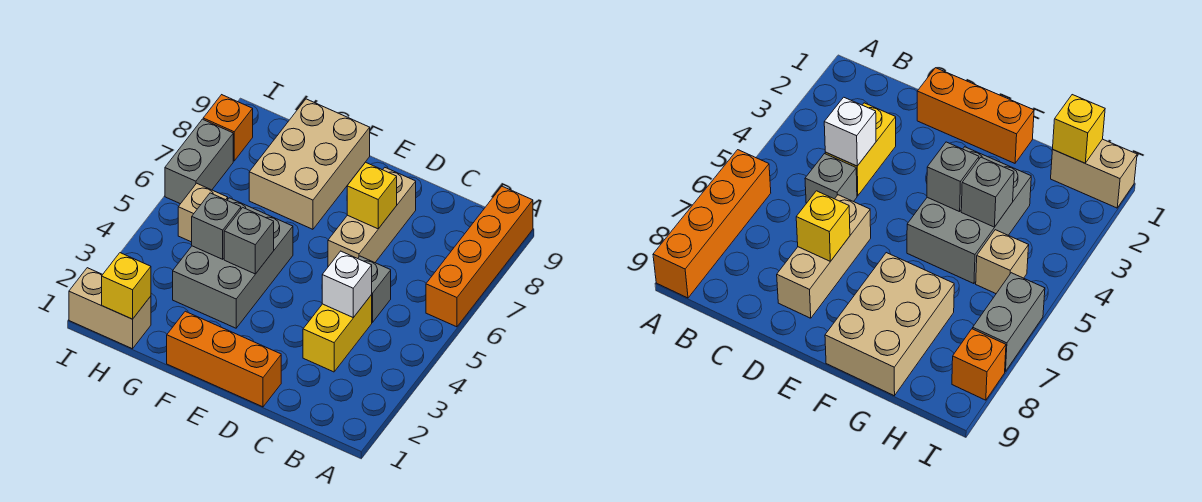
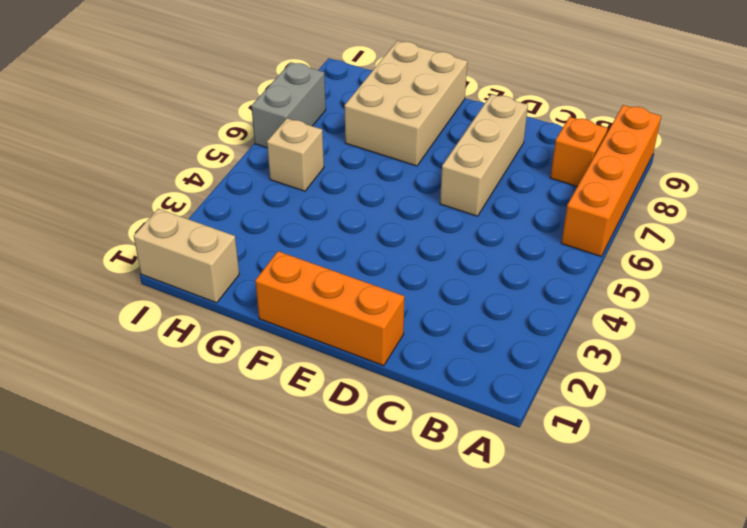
orange 1x1 brick [550,117,608,186] -> orange 1x1 brick moved to [203,95,253,161]
none -> yellow 1x2 brick [303,295,372,372]
none -> grey 1x1 brick [358,256,391,323]
none -> grey 2x3 brick [173,198,293,328]

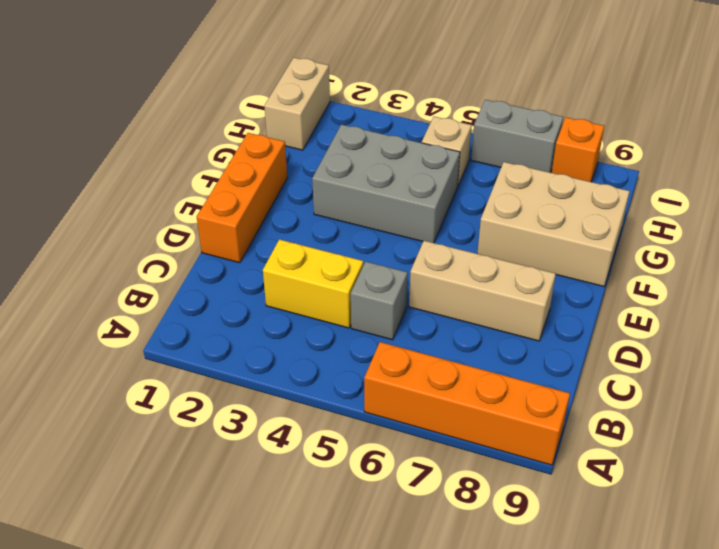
none -> white 1x1 brick [322,251,372,317]
none -> yellow 1x1 brick [347,162,397,229]
none -> grey 1x1 brick [224,208,274,274]

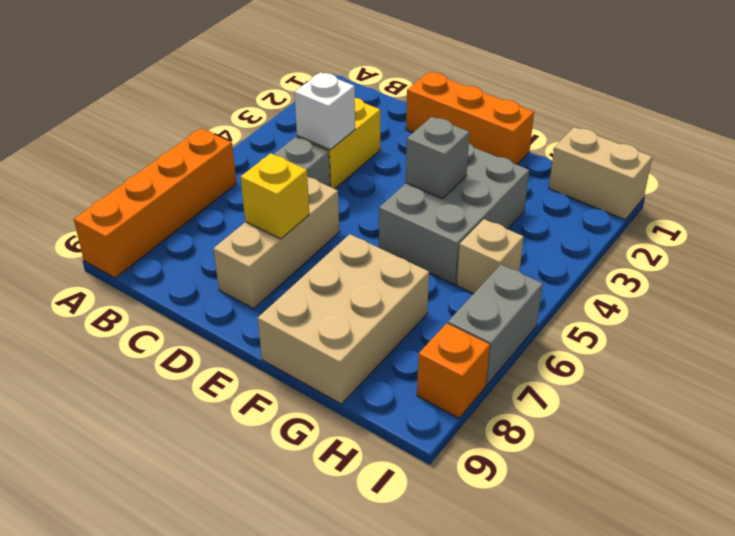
none -> grey 1x1 brick [192,193,241,259]
none -> yellow 1x1 brick [102,253,151,319]

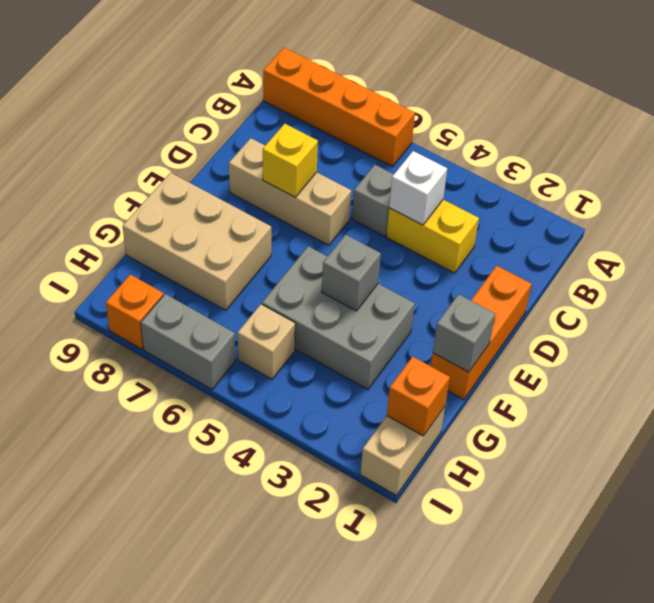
grey 1x1 brick [433,294,495,372] -> grey 1x1 brick moved to [192,193,241,259]
orange 1x1 brick [387,357,450,436] -> yellow 1x1 brick [102,253,151,319]

